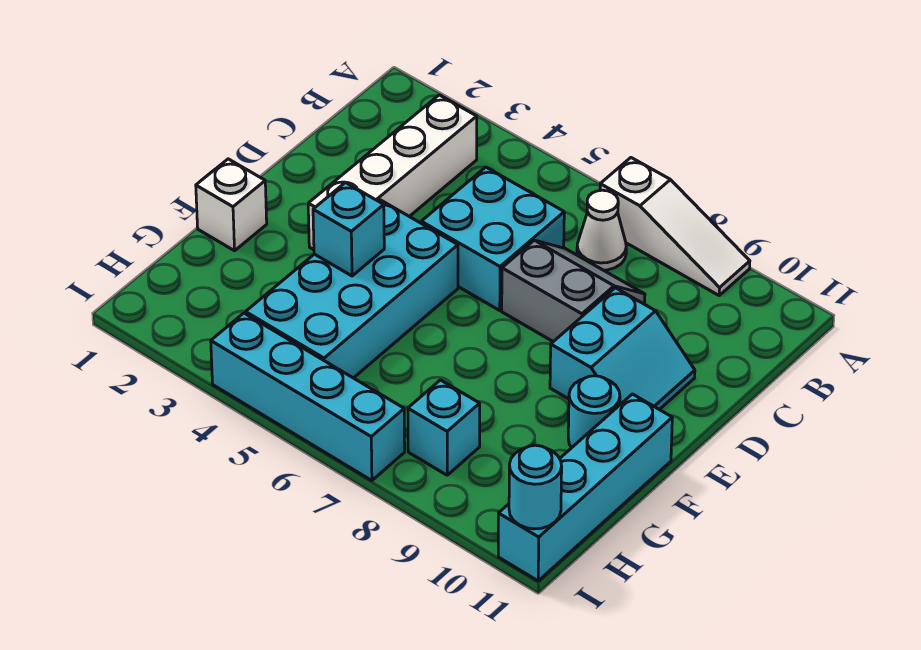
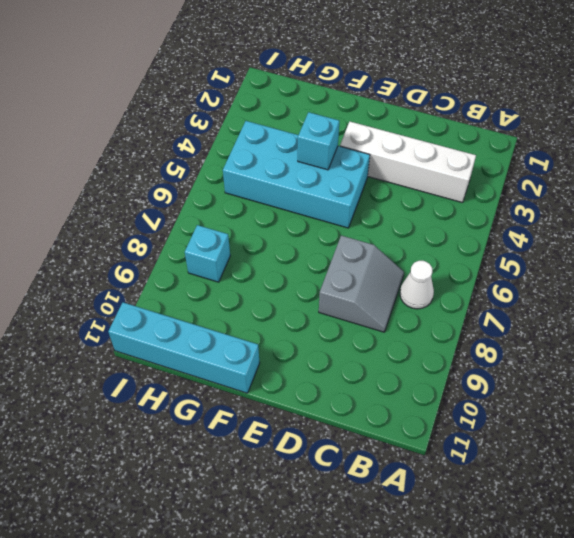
none -> white 1x3 slope [600,158,750,295]
none -> cyan 2x2 brick [421,167,564,310]
none -> cyan 2x2 slope [550,288,695,410]

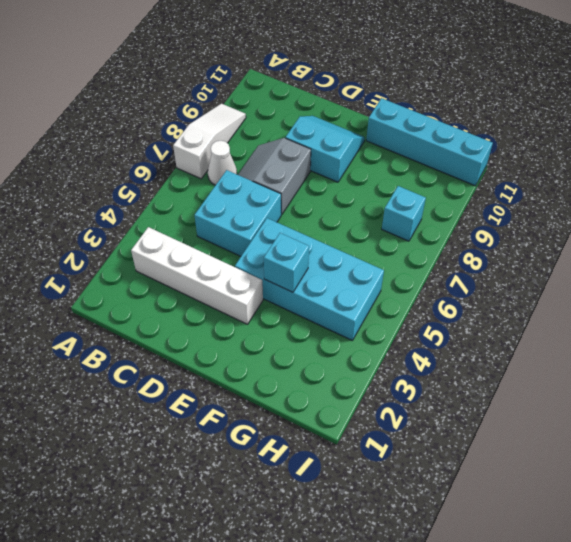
none -> white 1x1 brick [196,159,267,251]
none -> cyan 1x1 round brick [568,376,620,448]
none -> cyan 1x4 brick [211,313,405,481]

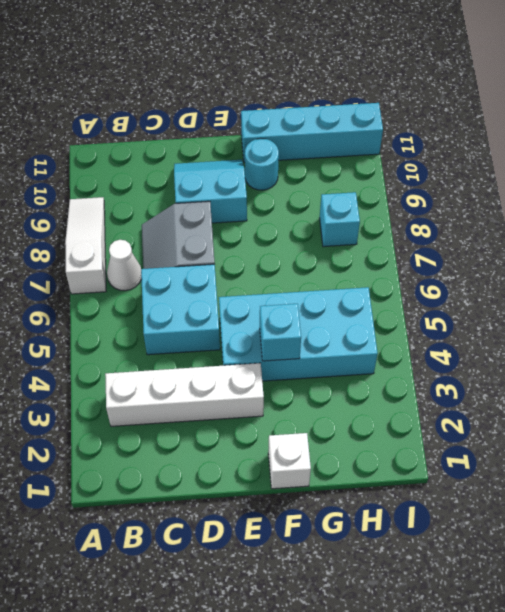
none -> cyan 1x4 brick [211,313,405,481]
none -> cyan 1x1 round brick [509,445,562,529]

